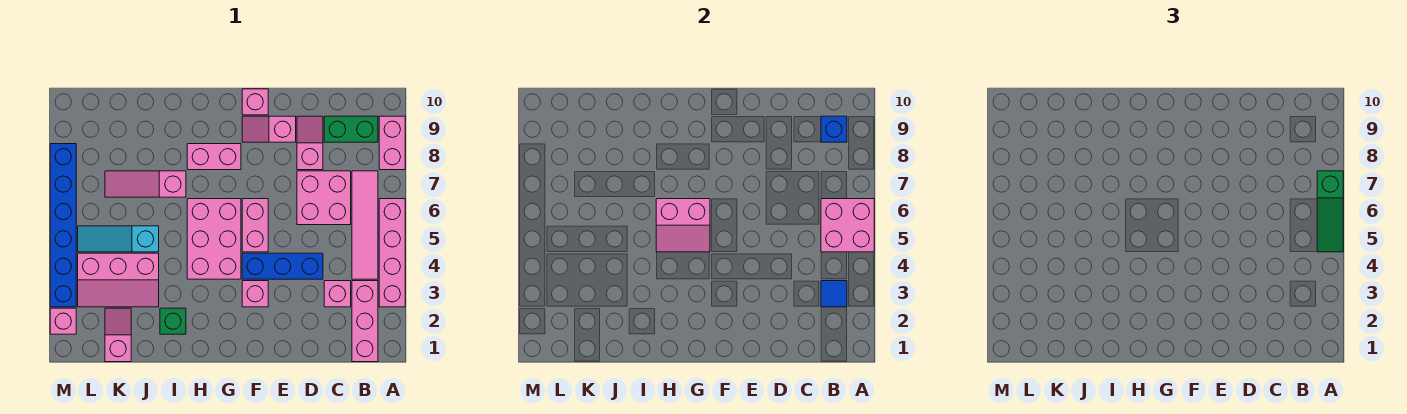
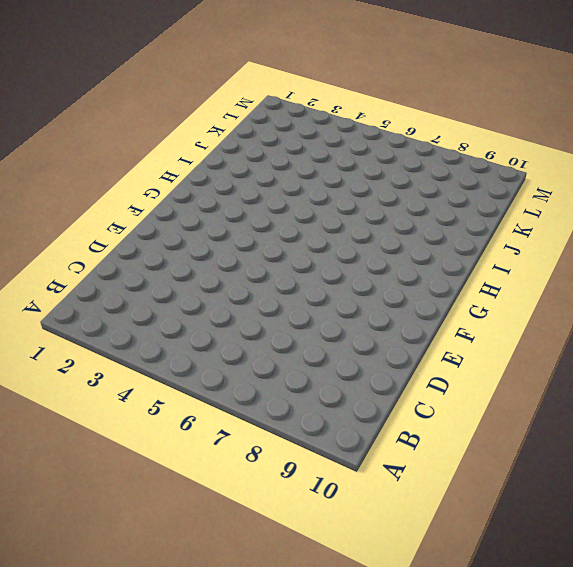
none -> pink 1x4 brick [379,199,405,307]
none -> pink 1x2 brick [379,116,405,170]
none -> pink 1x3 brick [352,281,378,362]

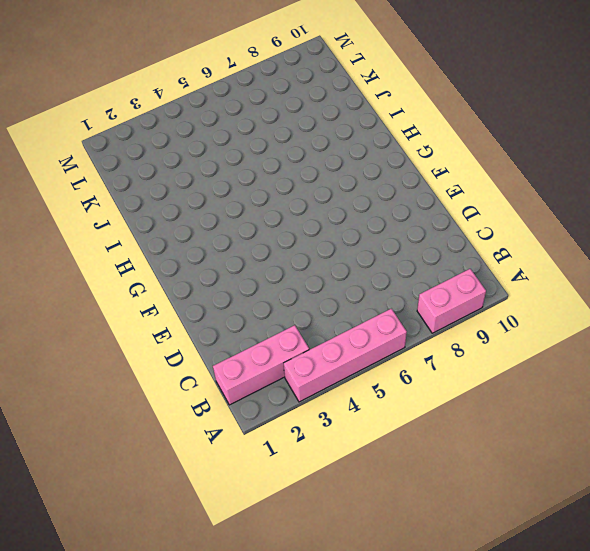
none -> pink 1x4 tile [352,171,378,279]
none -> green 1x2 brick [324,116,378,142]
none -> pink 1x1 brick [324,281,351,307]

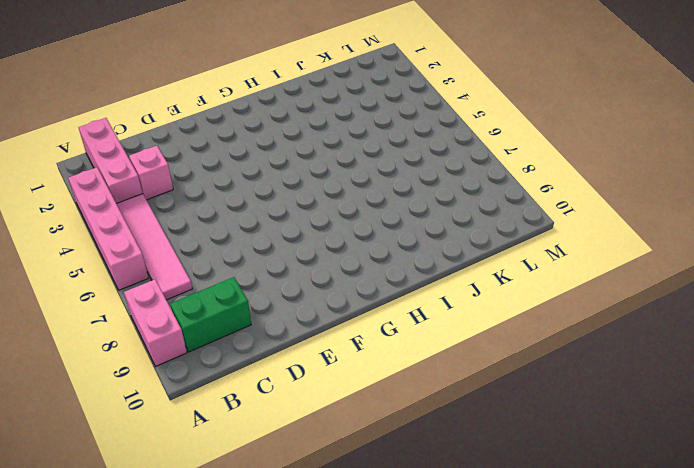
none -> pink 2x2 brick [297,171,351,225]
none -> blue 1x3 brick [242,253,323,279]
none -> pink 1x2 slope [297,116,323,170]

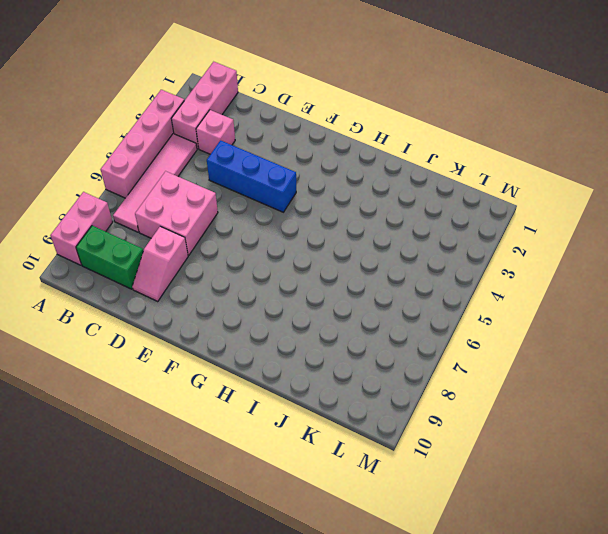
none -> pink 1x2 slope [242,116,296,142]
none -> pink 1x1 brick [242,281,268,307]
none -> pink 1x2 brick [242,199,268,252]

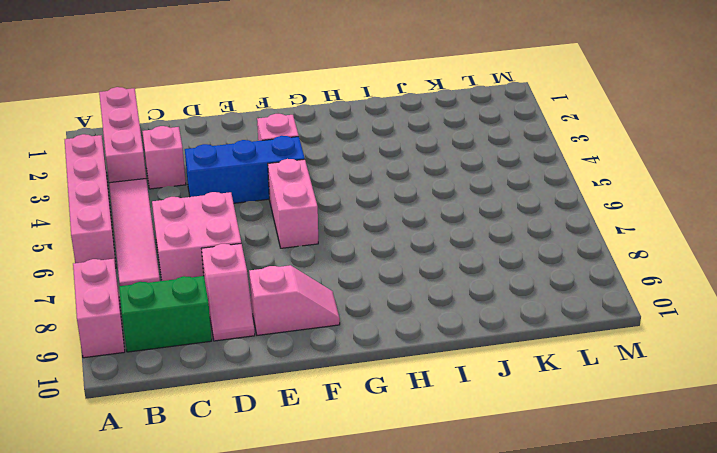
none -> pink 1x1 brick [242,89,268,115]
none -> pink 2x3 brick [187,199,241,279]
none -> pink 1x2 brick [187,144,241,170]

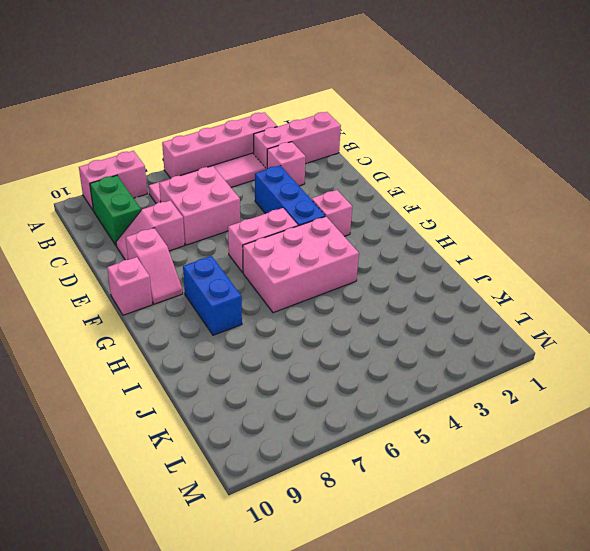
blue 1x2 brick [183,256,242,335] -> pink 1x2 brick [187,144,241,170]
none -> green 1x1 brick [160,308,186,334]
none -> pink 1x3 slope [105,171,186,197]
none -> pink 2x3 slope [78,253,159,307]

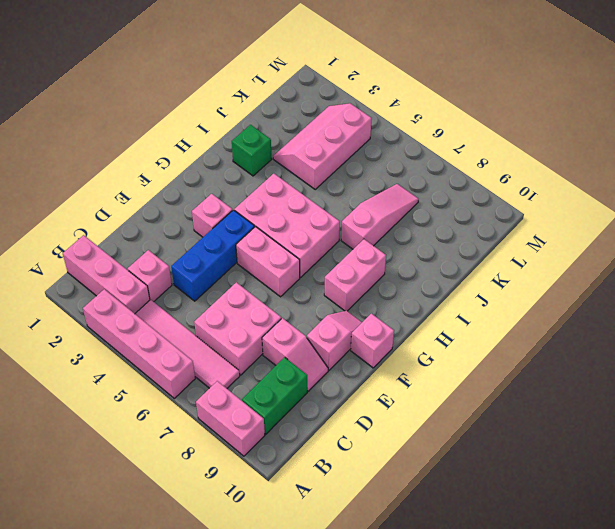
none -> cyan 1x3 slope [78,226,159,252]
none -> pink 1x2 slope [105,308,131,362]
none -> pink 1x1 brick [50,308,76,334]

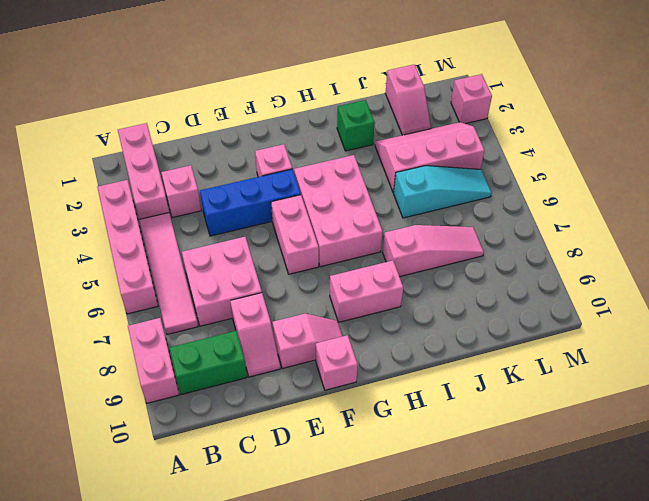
none -> blue 1x6 brick [50,144,76,307]
none -> pink 2x2 brick [821,199,874,252]
none -> blue 1x1 tile [821,281,847,307]

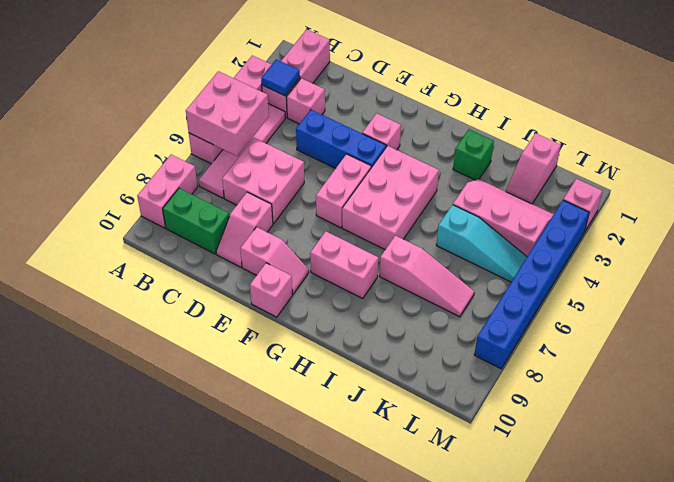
none -> blue 1x1 brick [821,116,847,142]
none -> pink 2x2 slope [656,199,710,252]
none -> green 1x3 slope [1317,171,1343,252]

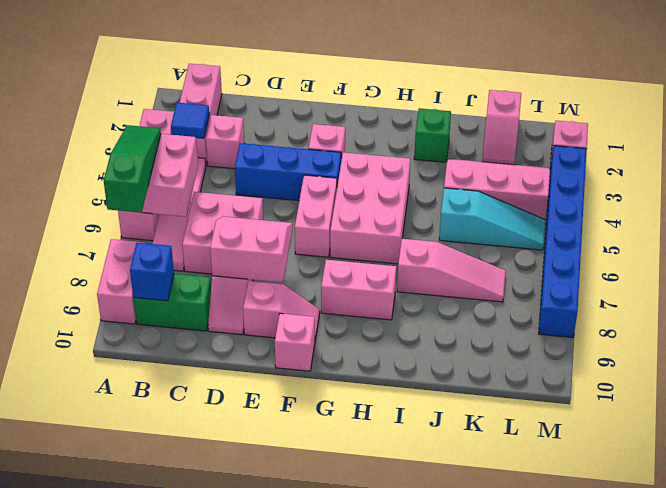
pink 2x2 slope [210,217,293,283] -> pink 2x2 slope moved to [656,199,710,252]

